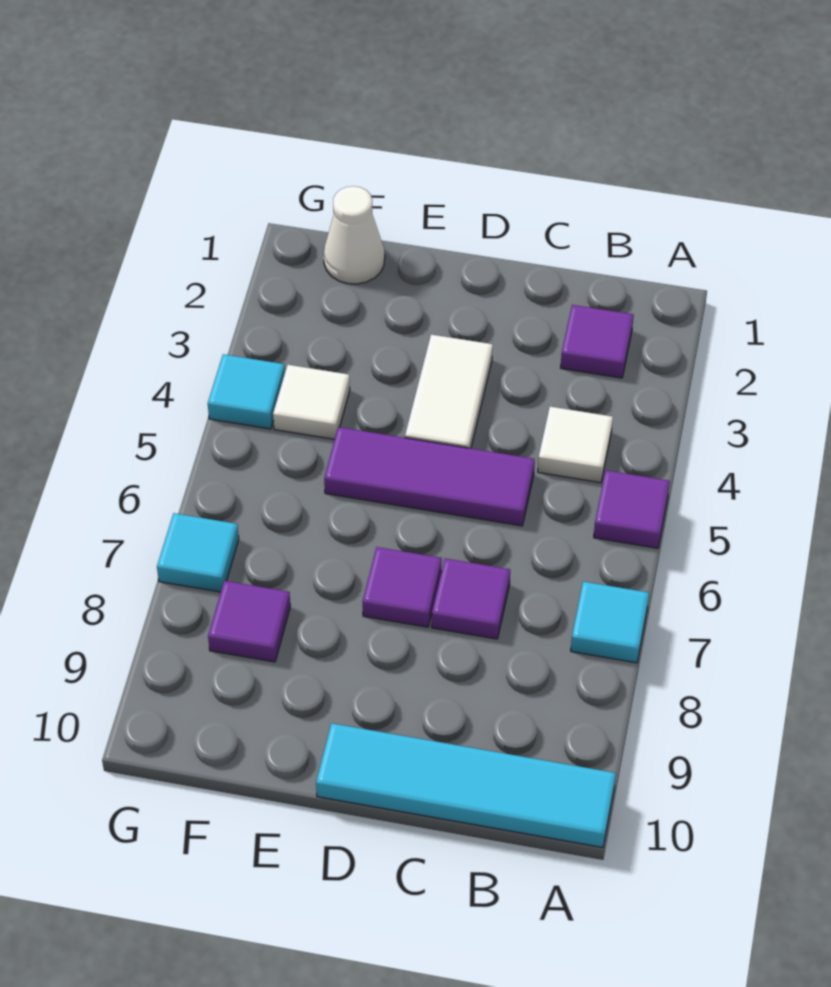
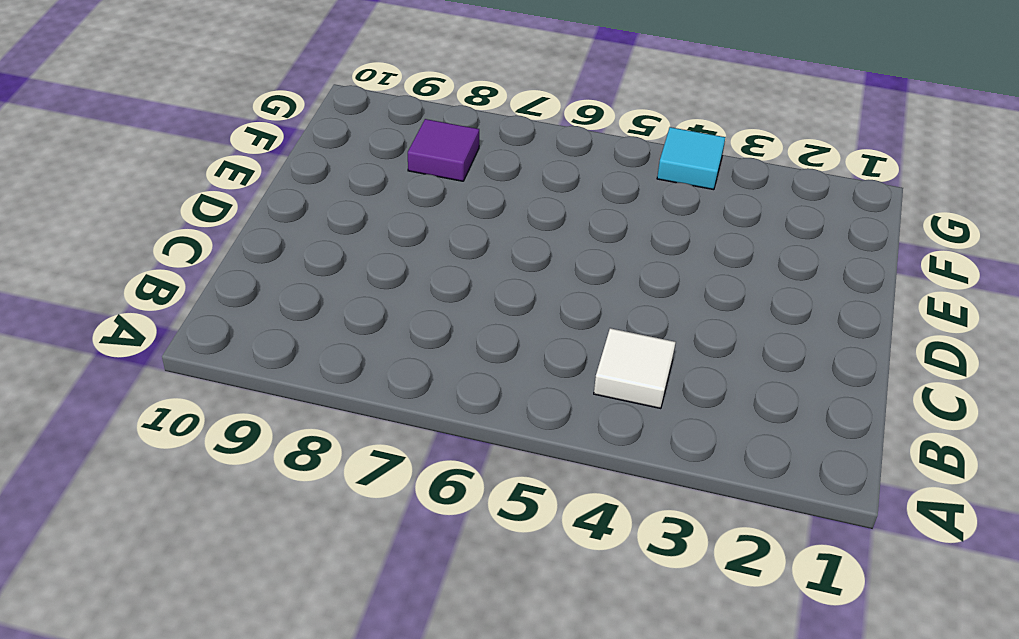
none -> purple 1x1 tile [594,470,670,548]
none -> cyan 1x1 tile [571,582,649,663]
none -> cyan 1x4 tile [316,723,616,848]

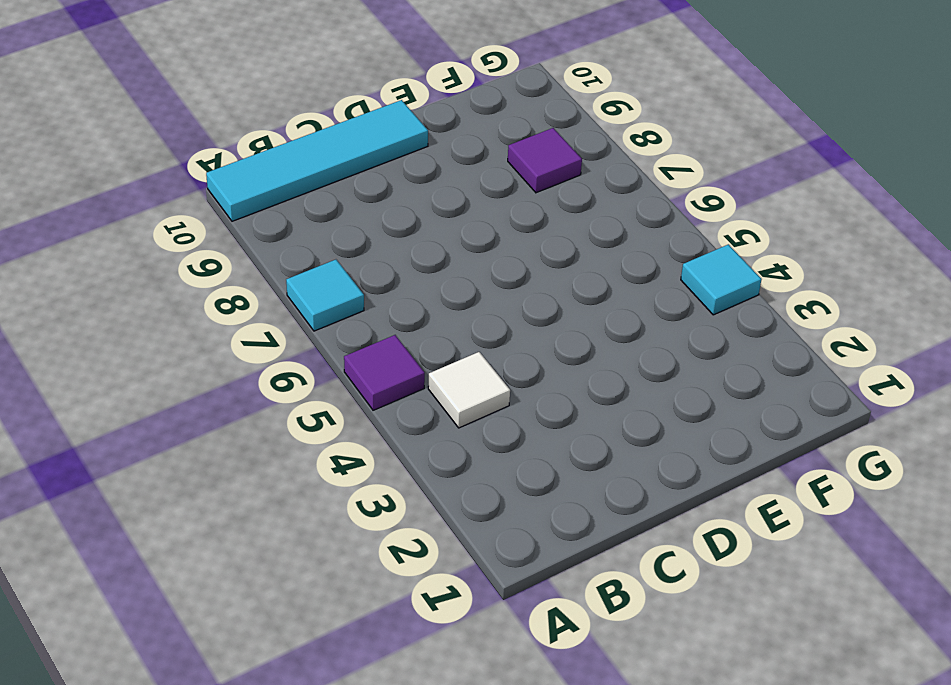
none -> purple 1x1 tile [561,305,634,378]
none -> purple 1x3 tile [324,427,535,526]
none -> purple 1x1 tile [432,558,510,639]

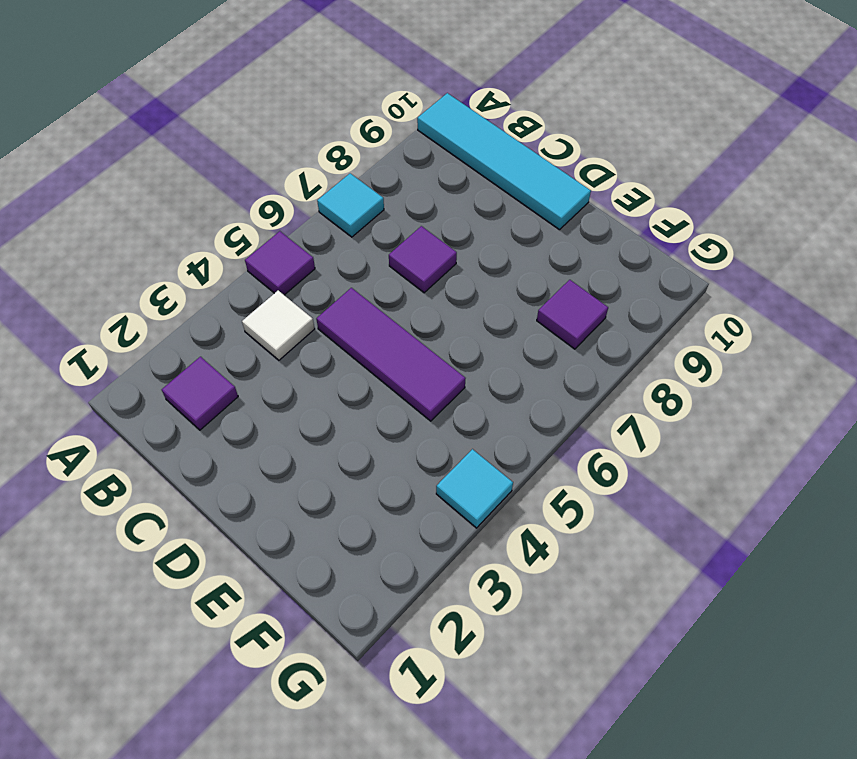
none -> white 1x2 tile [405,335,493,448]
none -> purple 1x1 tile [363,547,442,627]
none -> white 1x1 cone [324,186,385,284]

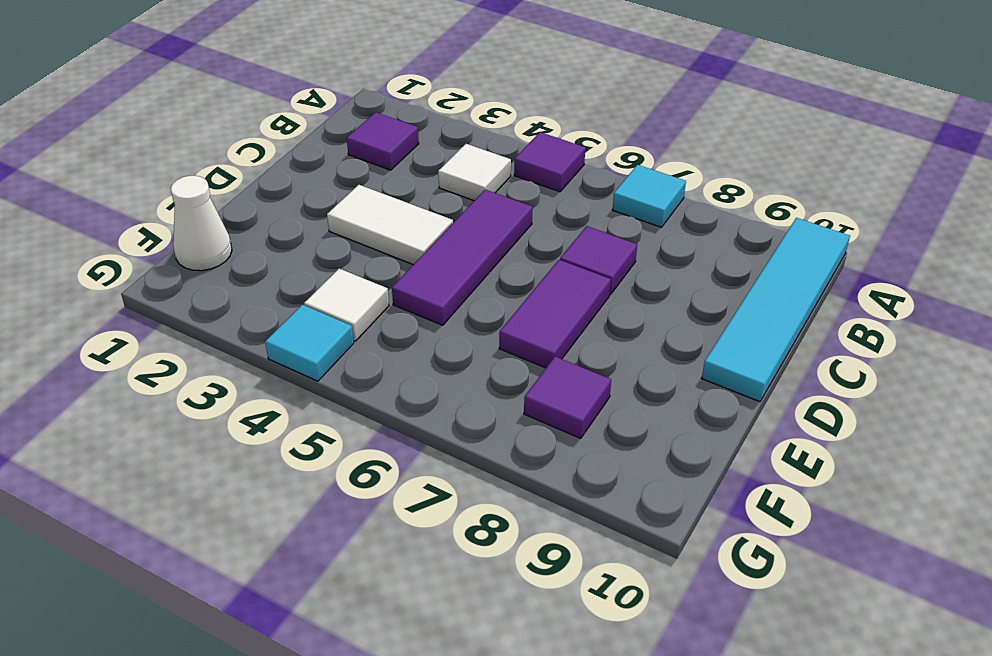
purple 1x2 tile [499,260,611,368] -> purple 1x1 tile [363,547,442,627]
none -> cyan 1x1 tile [157,513,239,592]

